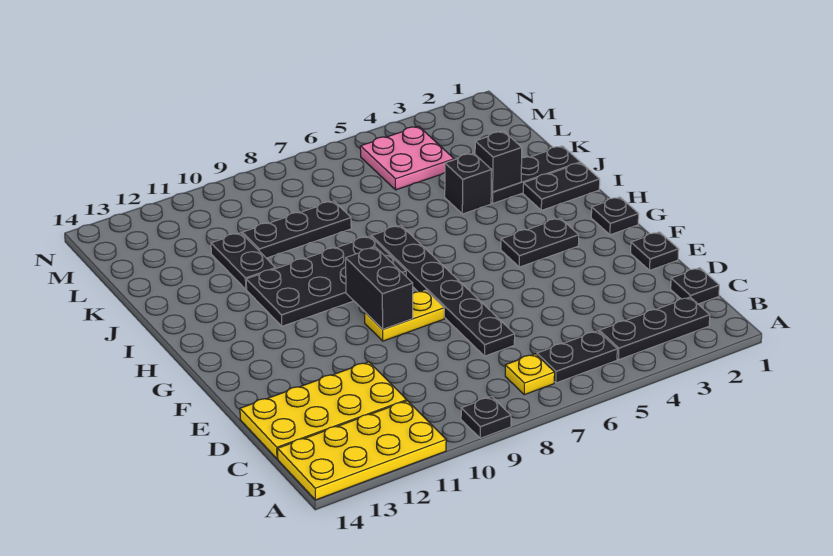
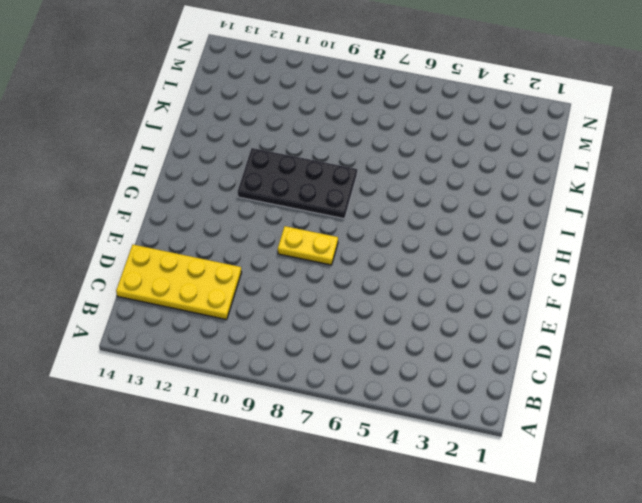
none -> black 1x1 plate [461,397,511,438]
none -> yellow 2x4 plate [278,401,446,500]
none -> black 1x3 plate [599,297,710,360]

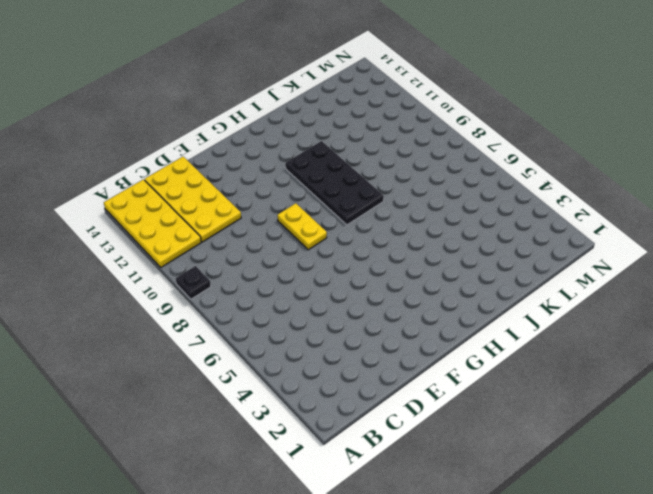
none -> black 1x3 plate [599,297,710,360]
none -> black 1x2 plate [537,331,617,383]
none -> yellow 1x1 plate [505,354,555,395]

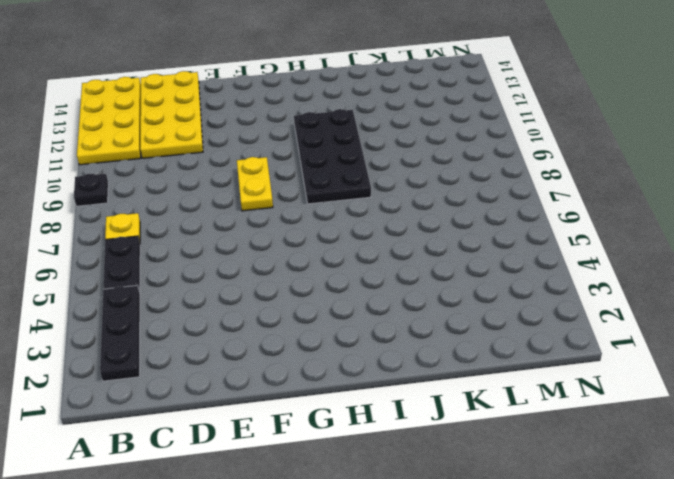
none -> black 1x1 plate [671,268,719,304]
none -> black 1x6 plate [372,225,515,356]
none -> black 1x1 plate [631,232,679,270]

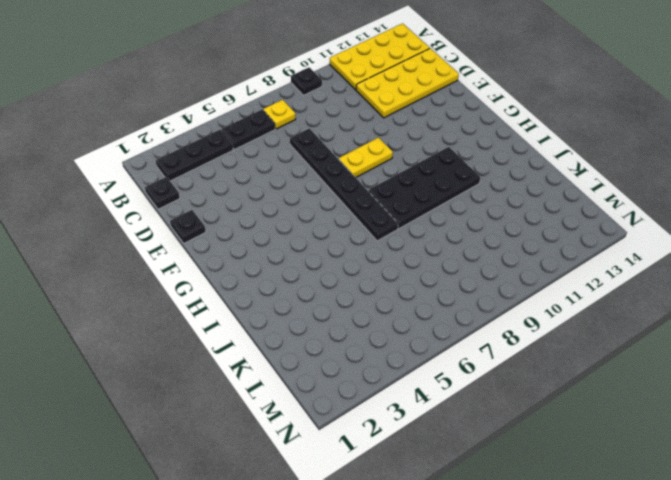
none -> black 1x1 plate [591,197,639,235]
none -> black 1x2 plate [501,218,579,267]
none -> black 1x2 plate [523,163,600,210]

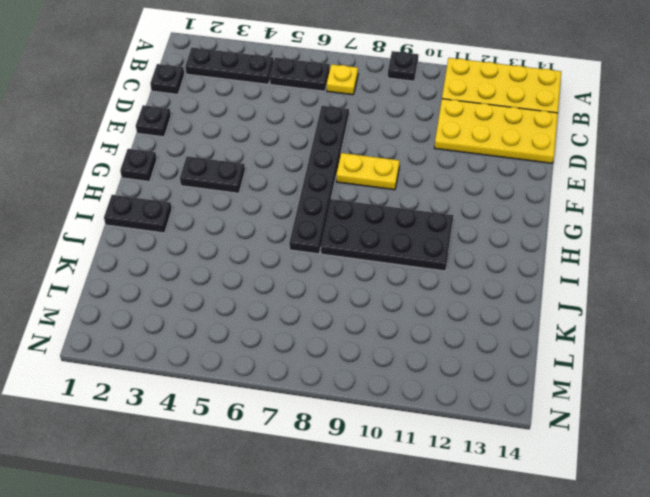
none -> black 1x3 plate [491,146,581,203]
none -> black 1x1 brick [445,153,492,214]
none -> black 1x2 plate [211,233,276,289]

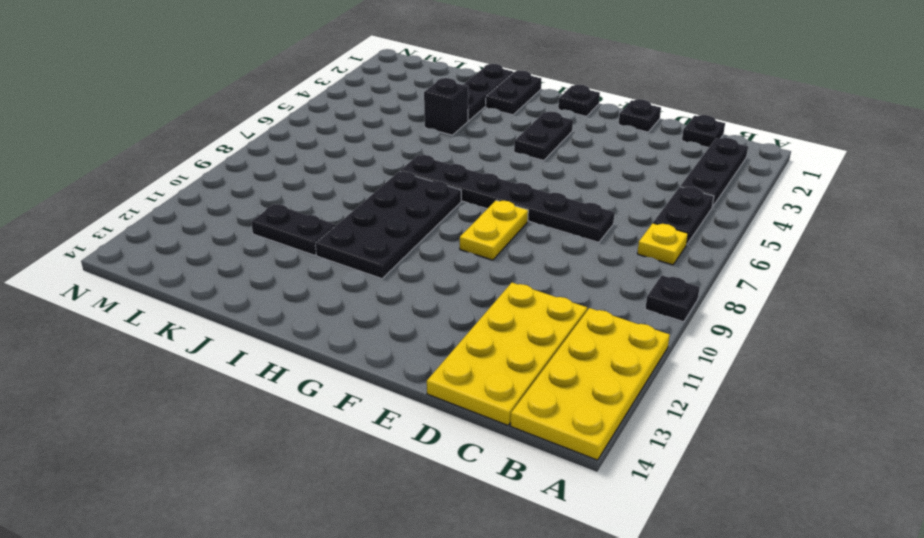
none -> black 1x3 plate [242,201,351,258]
none -> pink 2x2 plate [360,126,454,190]
none -> black 1x2 brick [346,247,413,329]

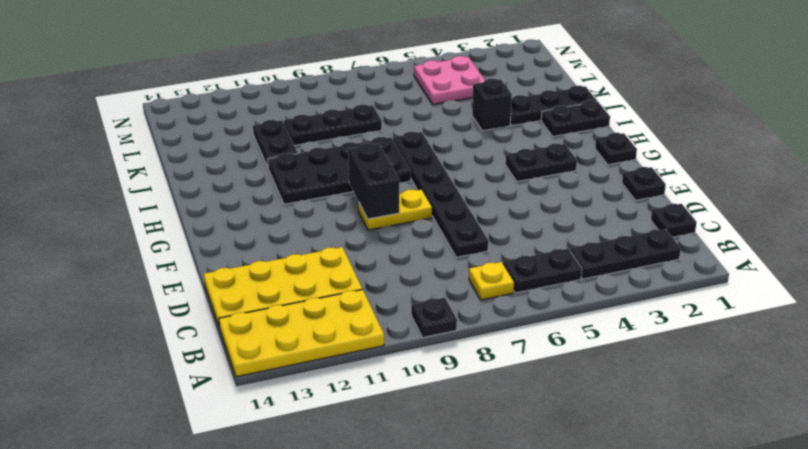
none -> black 1x1 brick [475,131,522,192]

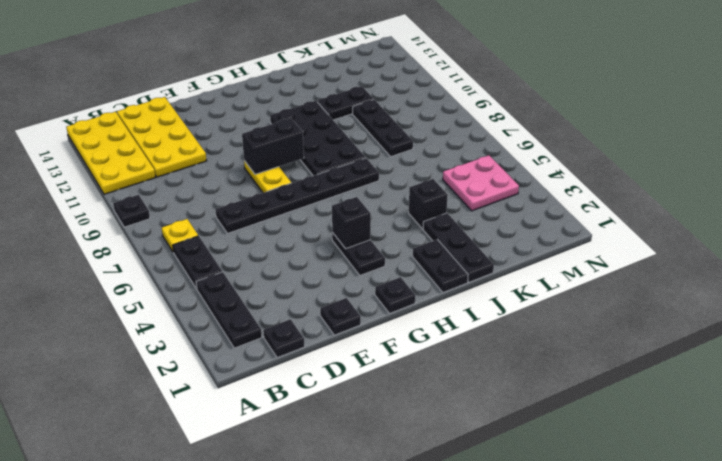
black 1x1 brick [332,197,371,249] -> black 1x1 brick moved to [475,131,522,192]

